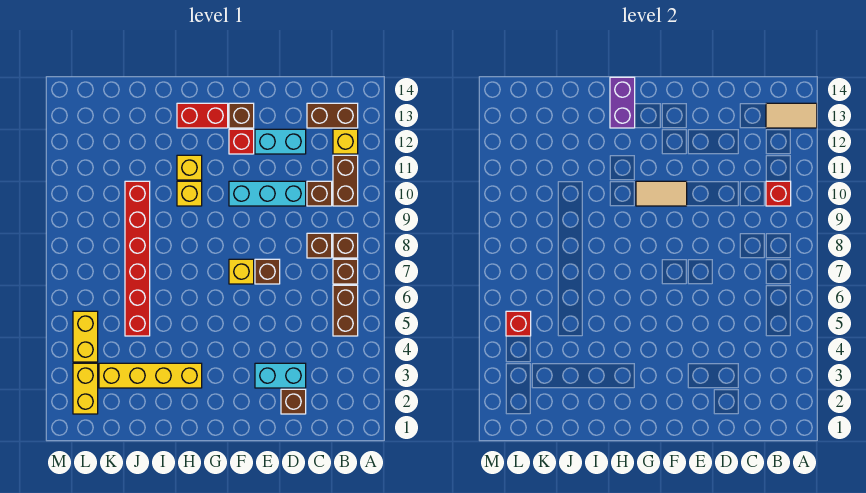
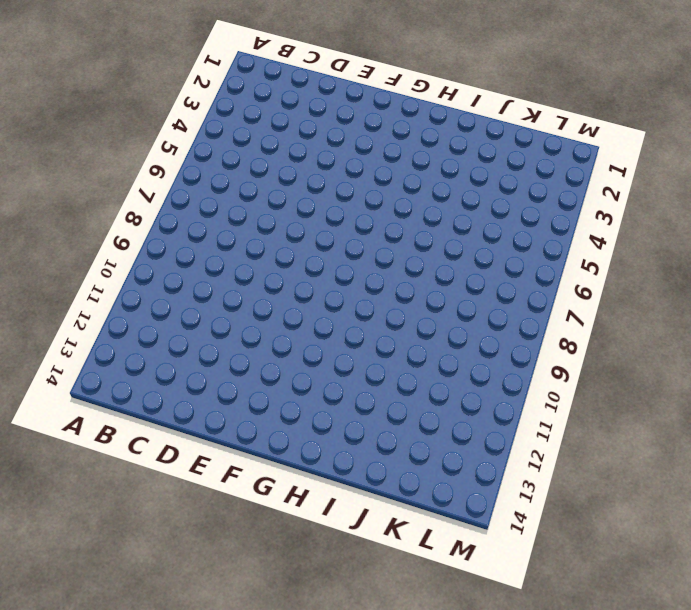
none -> brown 1x2 brick [333,285,358,336]
none -> brown 1x1 brick [333,259,358,284]
none -> brown 1x1 brick [333,233,358,258]

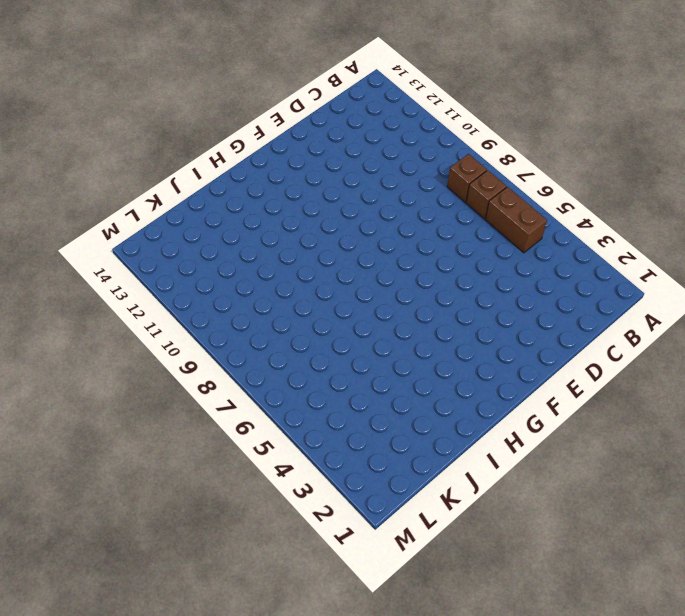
none -> brown 1x2 brick [333,155,358,206]
none -> yellow 1x1 brick [333,129,358,154]
none -> brown 1x2 brick [307,103,358,128]

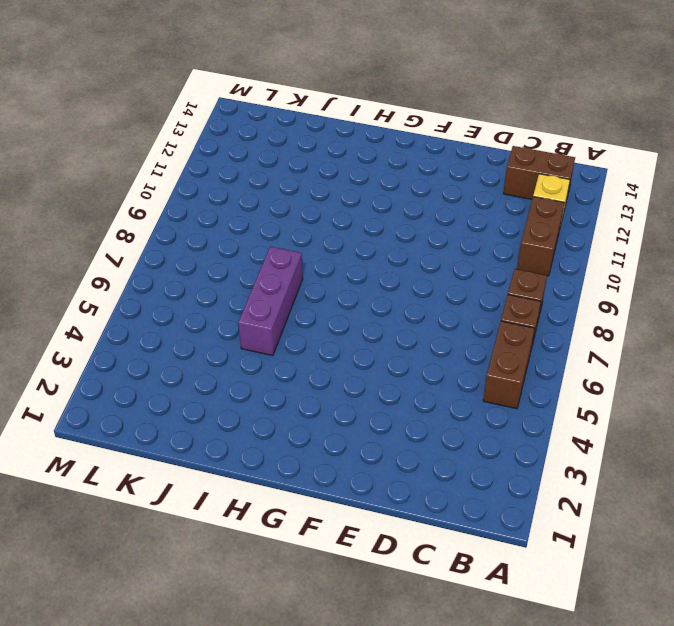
purple 1x3 brick [238,246,303,356] -> none
none -> brown 1x1 brick [307,233,332,258]
none -> brown 1x1 brick [307,181,332,206]
none -> brown 1x1 brick [281,389,306,414]

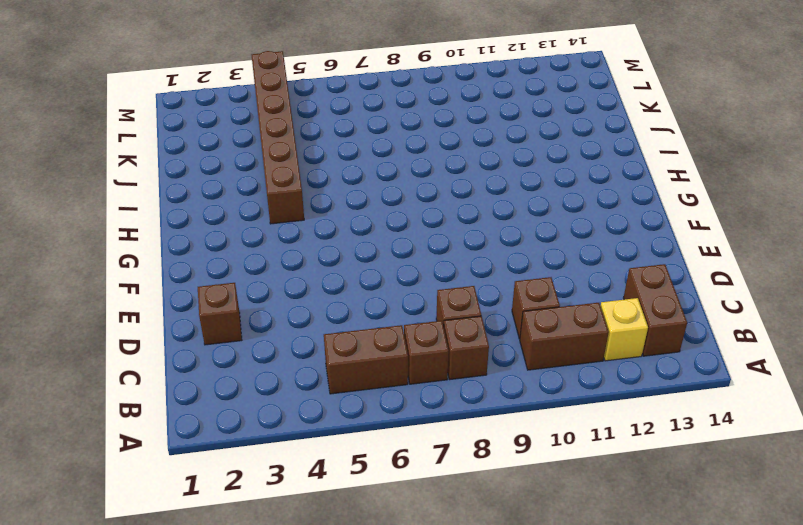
brown 1x6 brick [252,51,304,224] -> yellow 1x2 brick [73,311,98,362]
none -> cyan 1x2 brick [255,363,306,388]
none -> cyan 1x3 brick [229,181,306,206]
none -> cyan 1x2 brick [255,129,306,154]

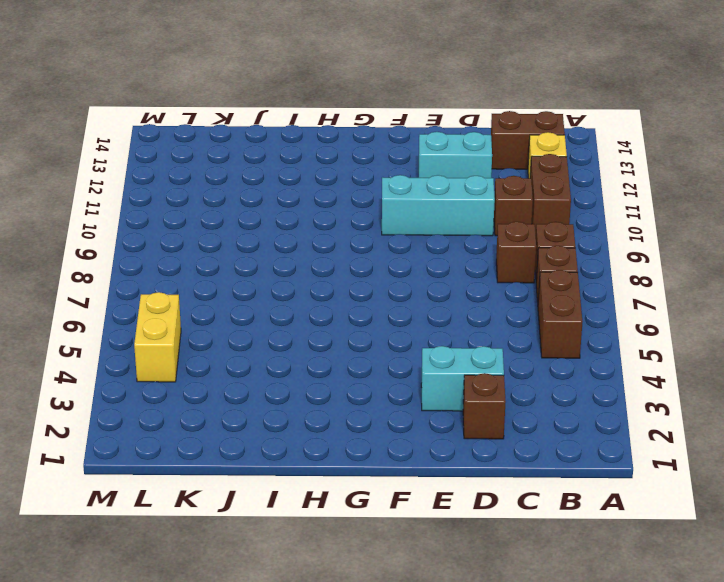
none -> brown 1x1 brick [255,259,280,284]
none -> yellow 1x1 brick [229,259,254,284]
none -> red 1x1 brick [229,129,254,154]

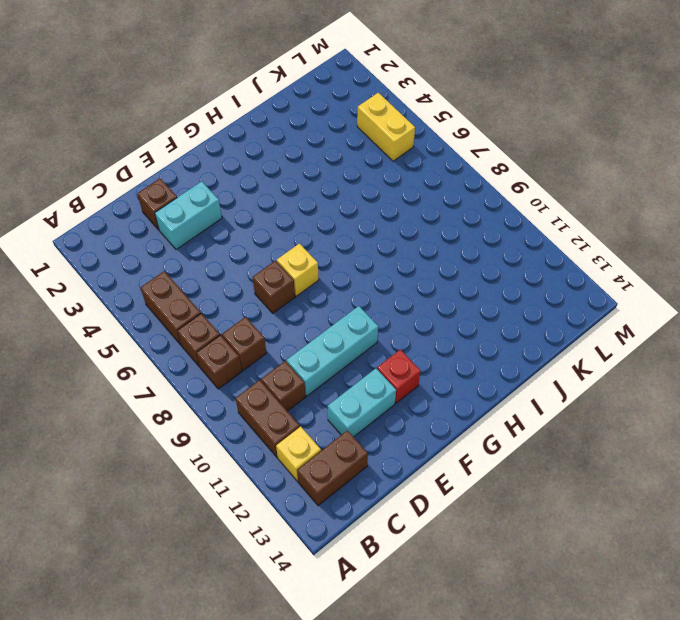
none -> brown 1x1 brick [229,103,254,128]
none -> red 1x2 brick [177,103,228,128]
none -> yellow 1x4 brick [99,363,202,388]

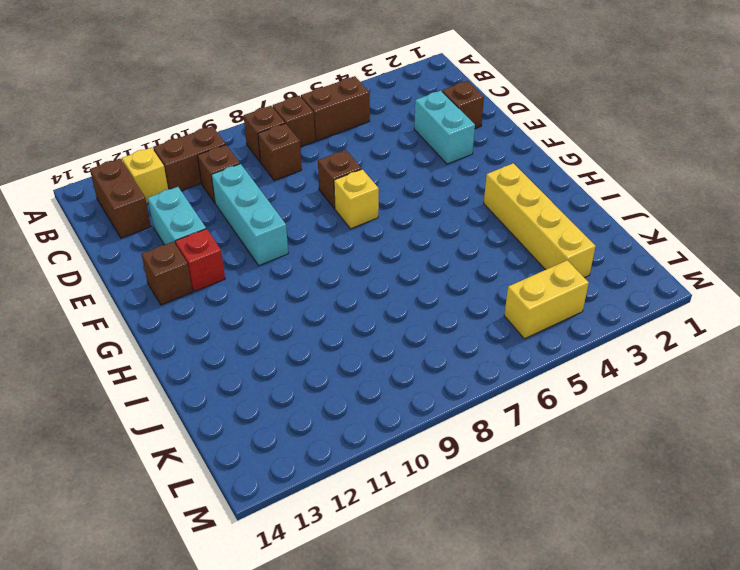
none -> red 1x2 brick [177,103,228,128]
none -> yellow 1x1 brick [177,181,202,206]
none -> yellow 1x1 brick [177,155,202,180]

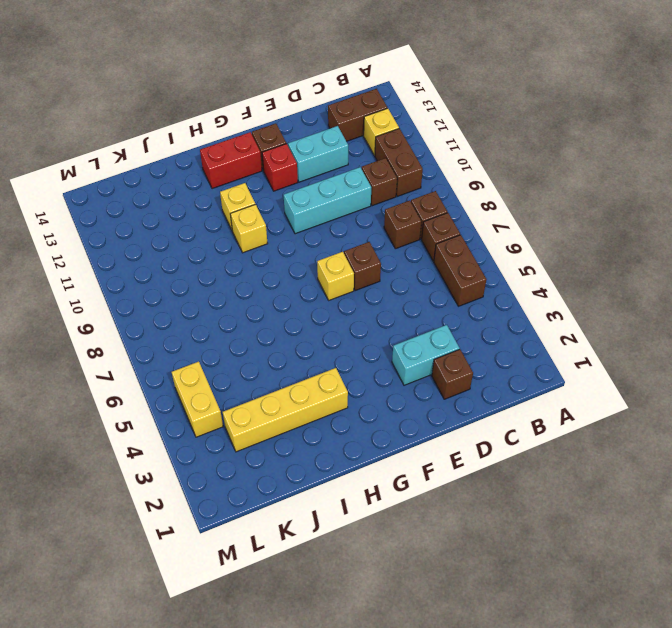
none -> red 1x6 brick [125,181,150,336]
none -> yellow 1x2 brick [73,363,98,414]
none -> tan 1x2 tile [766,103,817,128]

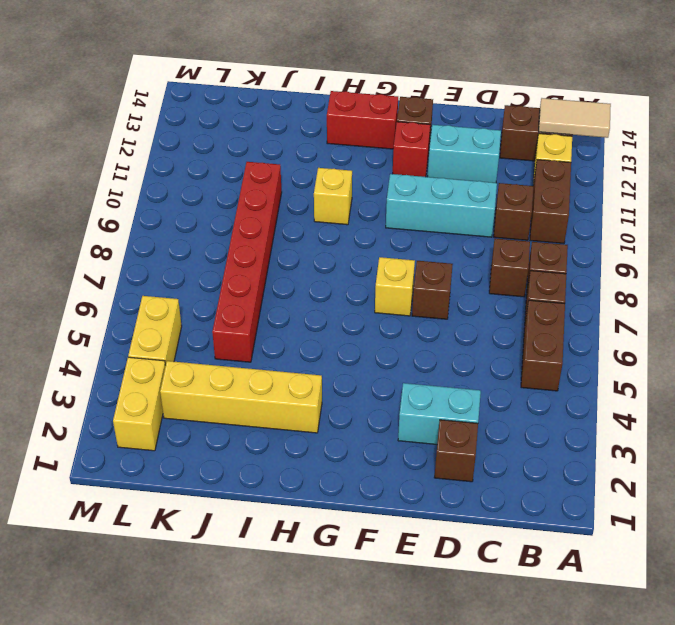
none -> yellow 1x1 brick [177,155,202,180]
none -> red 1x1 brick [766,181,791,206]
none -> tan 1x2 tile [636,181,687,206]

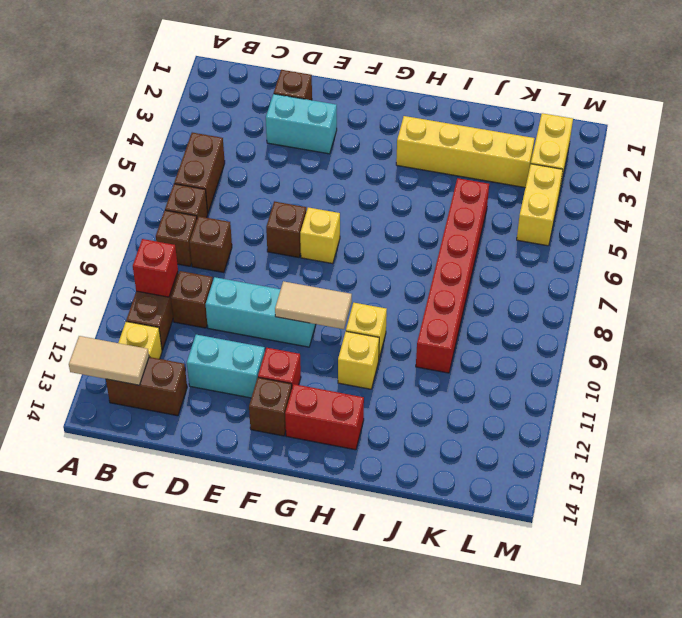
none -> purple 1x2 brick [610,77,635,128]
none -> red 1x1 brick [506,311,531,336]

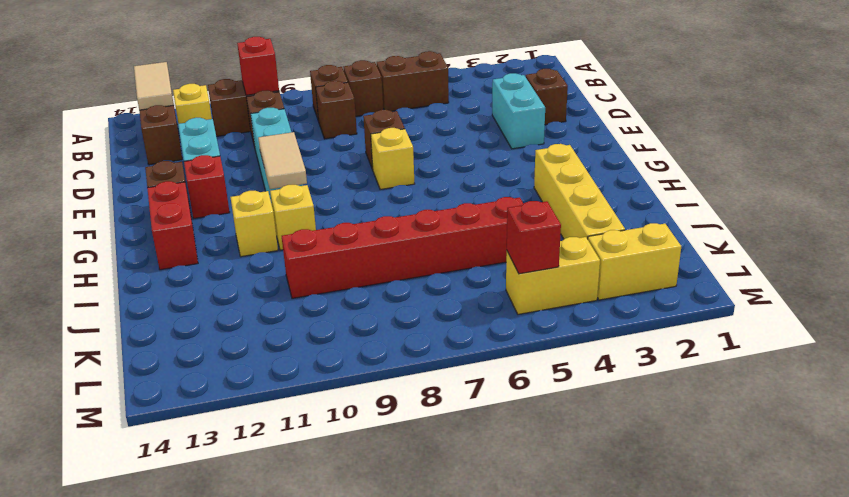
none -> purple 1x2 brick [610,77,635,128]

